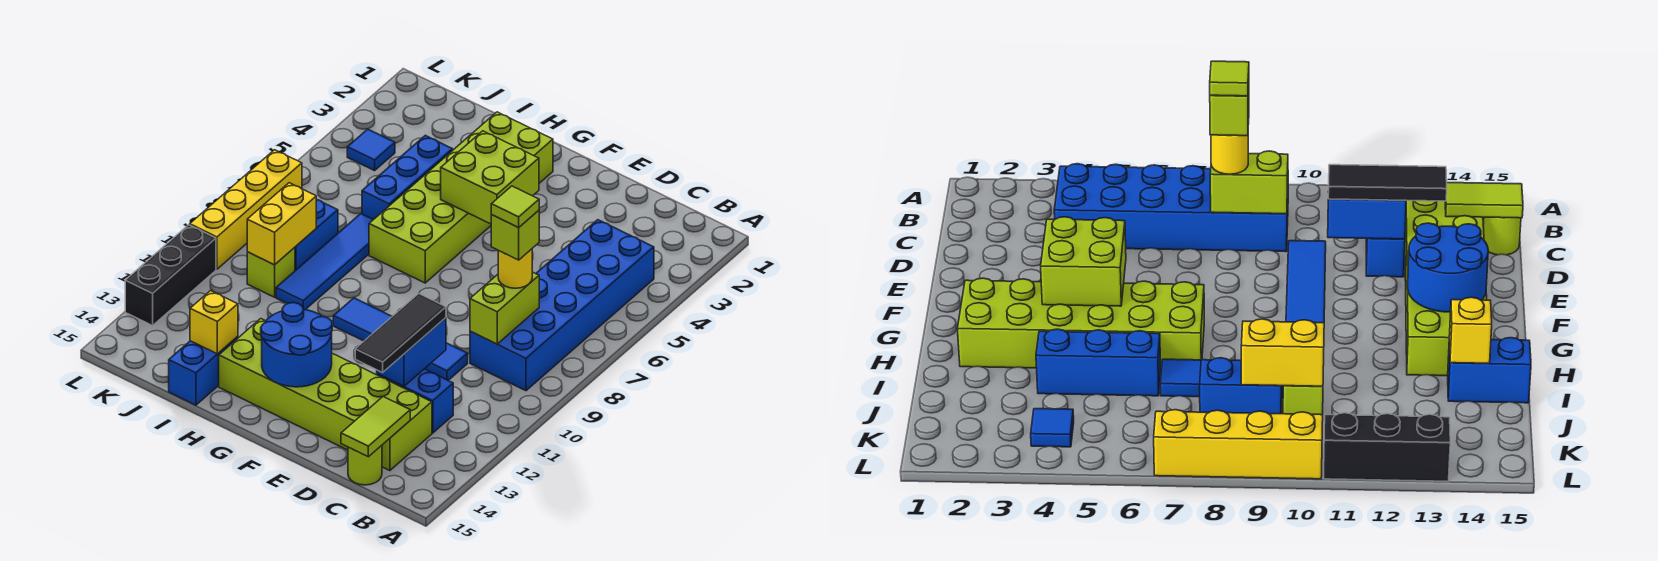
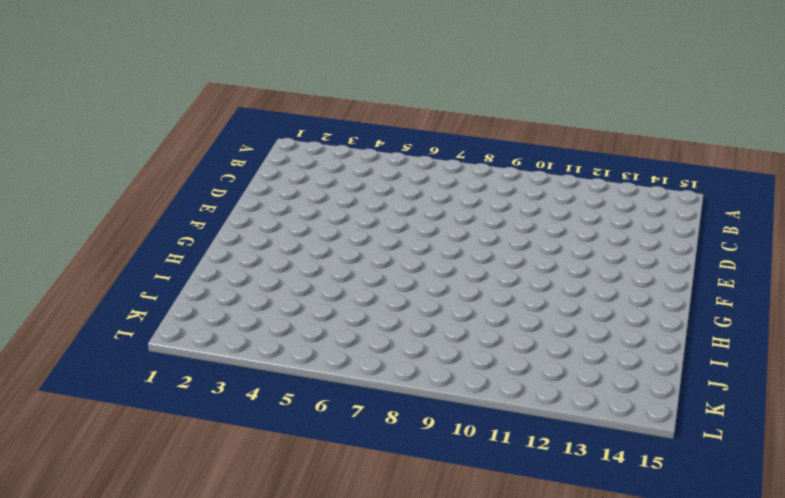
none -> blue 2x6 brick [470,220,654,391]
none -> blue 1x2 brick [377,369,453,433]
none -> lime 2x6 brick [219,319,432,471]

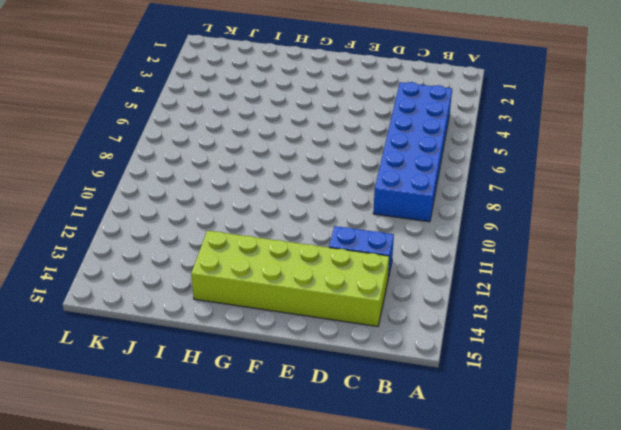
none -> lime 1x1 round brick [348,446,382,485]
none -> blue 1x4 tile [333,298,468,380]
none -> lime 2x6 brick [369,112,553,283]

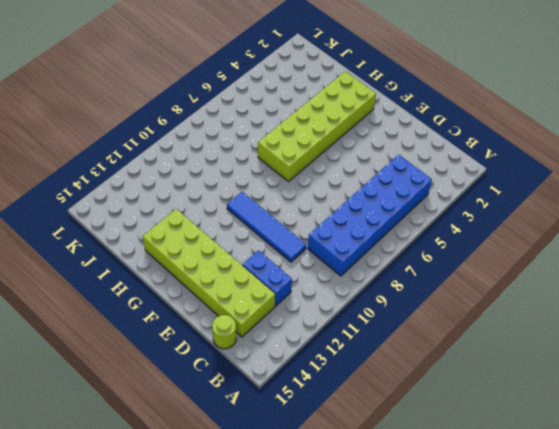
none -> blue 1x3 brick [362,135,453,220]
none -> blue 1x4 tile [276,214,373,310]
none -> blue 1x2 brick [169,336,238,405]

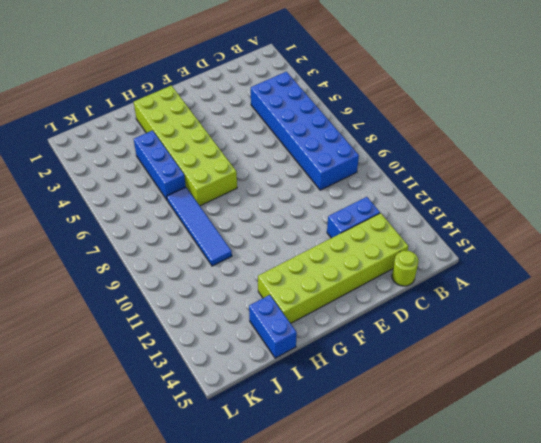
none -> blue 1x4 tile [333,298,468,380]
none -> blue 1x2 brick [295,200,338,271]
none -> lime 1x1 brick [247,247,295,297]

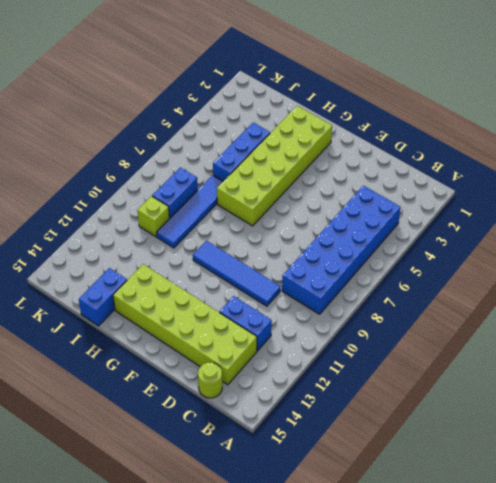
none -> blue 1x1 tile [347,129,395,171]
none -> yellow 1x4 brick [190,150,302,269]
none -> black 1x3 brick [125,225,216,326]

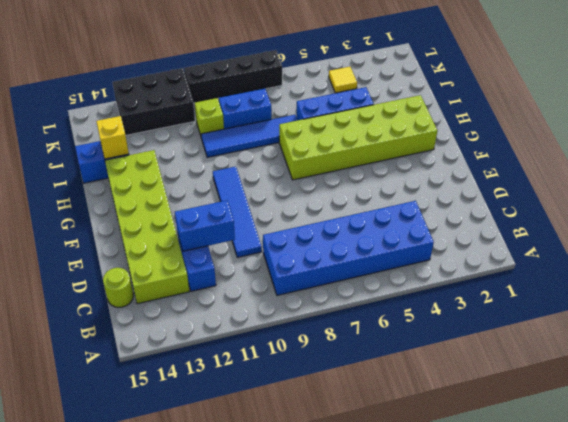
yellow 1x1 tile [329,67,357,93] -> blue 1x1 tile [347,129,395,171]
black 2x3 brick [113,68,195,135] -> black 1x3 brick [125,225,216,326]
black 1x4 brick [184,50,282,103] -> yellow 1x4 brick [190,150,302,269]
none -> lime 1x2 brick [470,272,539,344]
none -> lime 1x2 tile [341,396,410,457]
none -> lime 2x2 brick [441,131,539,224]

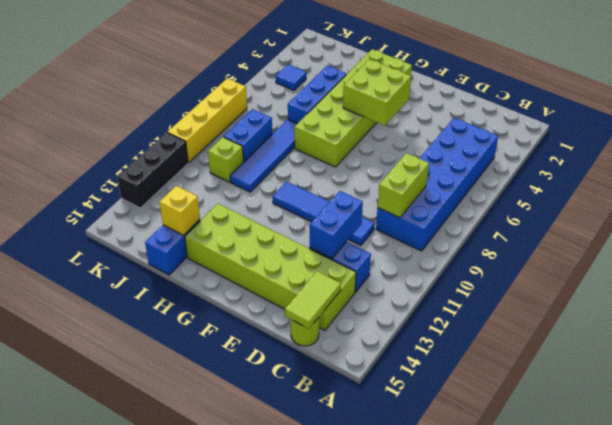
none -> blue 2x2 round brick [261,303,332,387]
none -> yellow 1x2 brick [247,183,317,265]
none -> yellow 1x1 round brick [498,249,532,288]

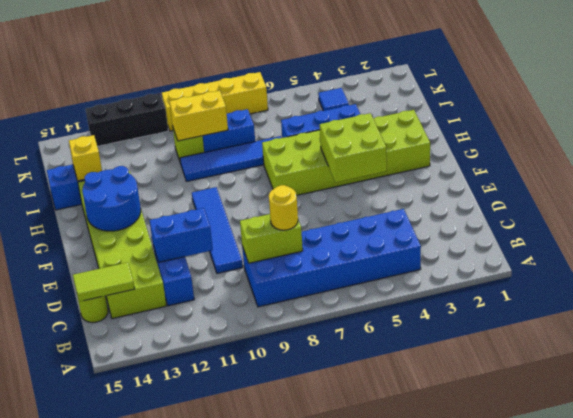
none -> black 1x3 tile [355,294,446,373]
none -> lime 1x1 brick [491,210,539,260]
none -> lime 1x1 tile [491,186,539,228]

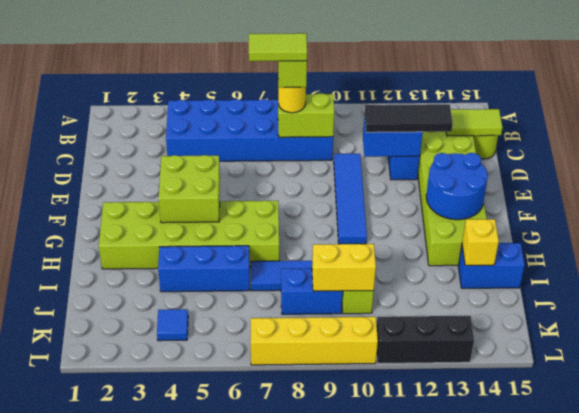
lime 1x2 tile [249,33,307,61] -> lime 1x1 tile [491,186,539,228]

